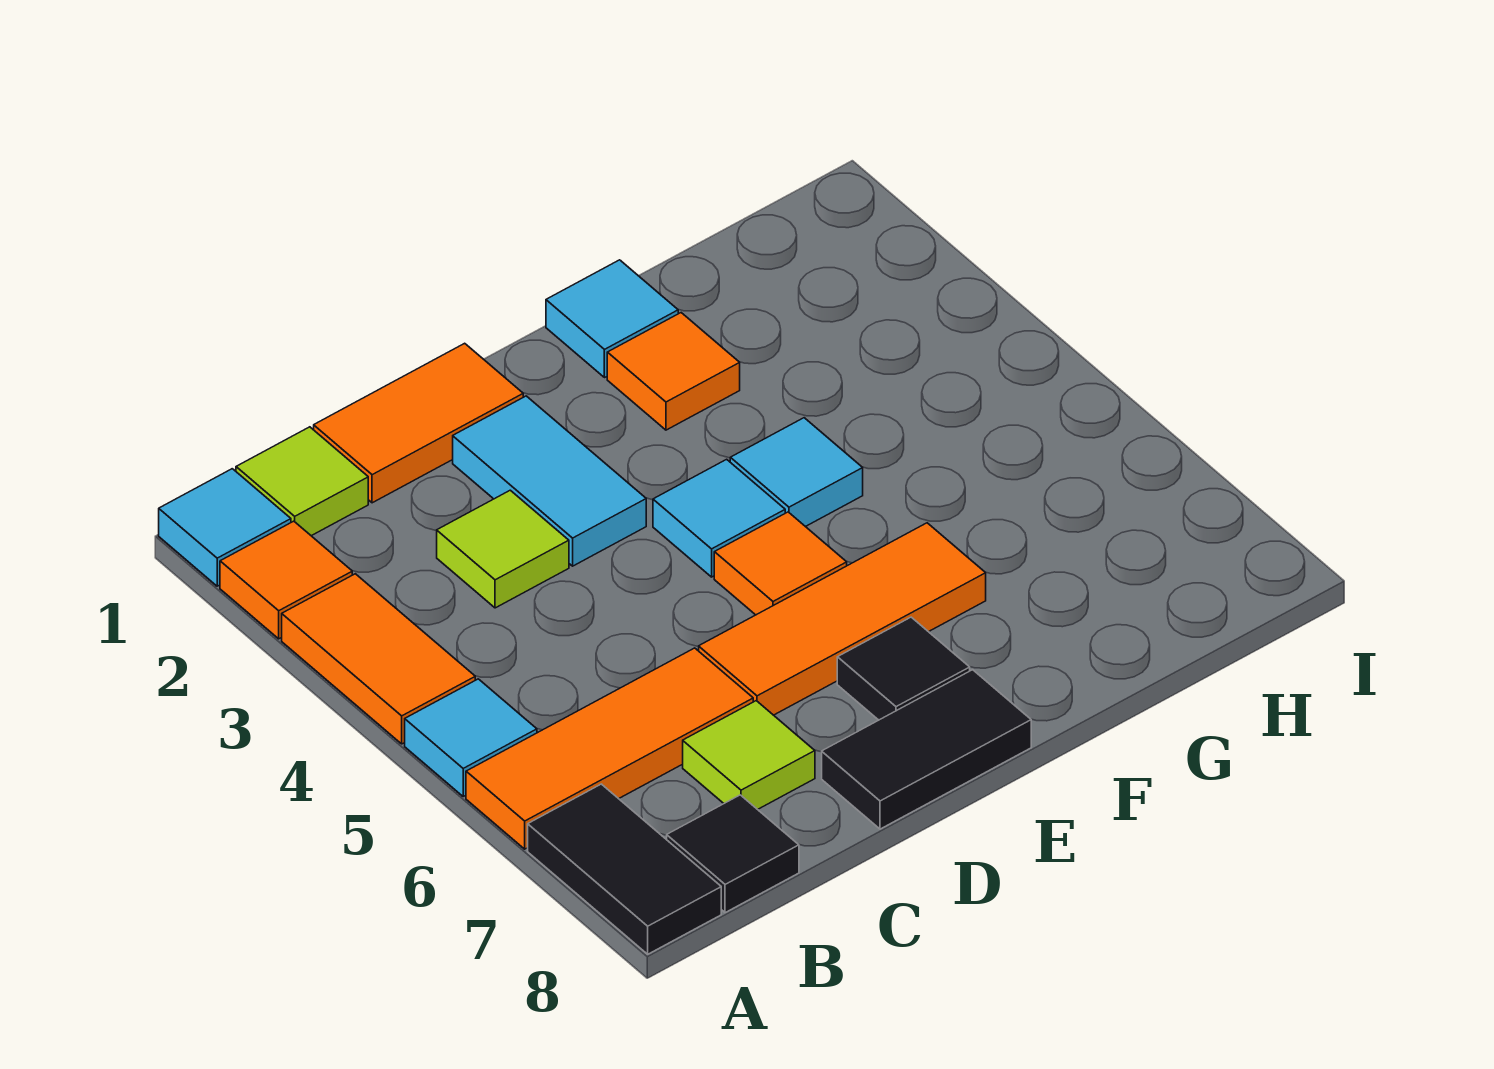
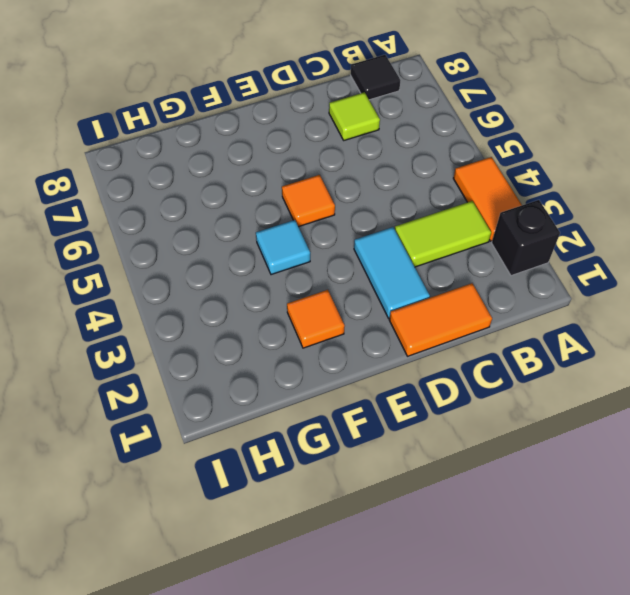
black 1x1 brick [492,200,560,276] -> orange 1x1 tile [220,521,352,639]
lime 1x2 tile [395,201,491,267] -> lime 1x1 tile [437,490,569,608]
none -> cyan 1x1 tile [159,469,291,586]
none -> cyan 1x1 tile [405,679,537,796]
none -> orange 1x3 tile [466,648,753,849]

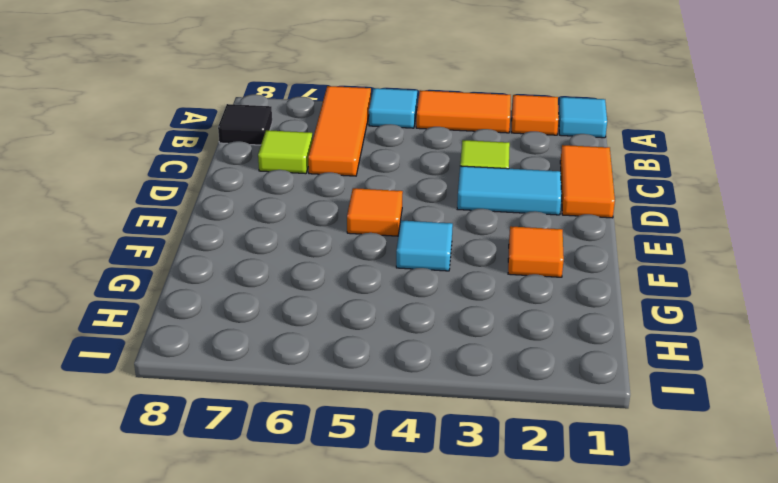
none -> black 1x2 tile [528,784,721,954]
none -> lime 1x1 tile [236,427,368,536]
none -> orange 1x3 tile [699,523,986,715]

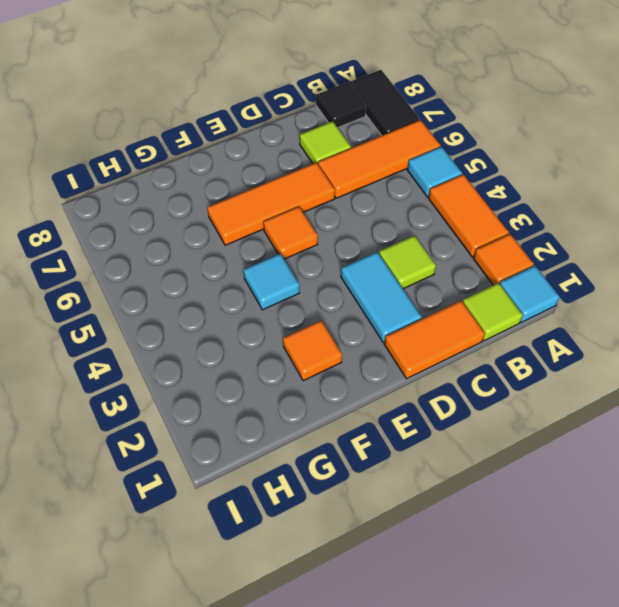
none -> black 1x2 tile [822,670,1031,829]
none -> cyan 1x1 tile [653,459,785,577]
none -> black 1x1 tile [837,617,970,720]

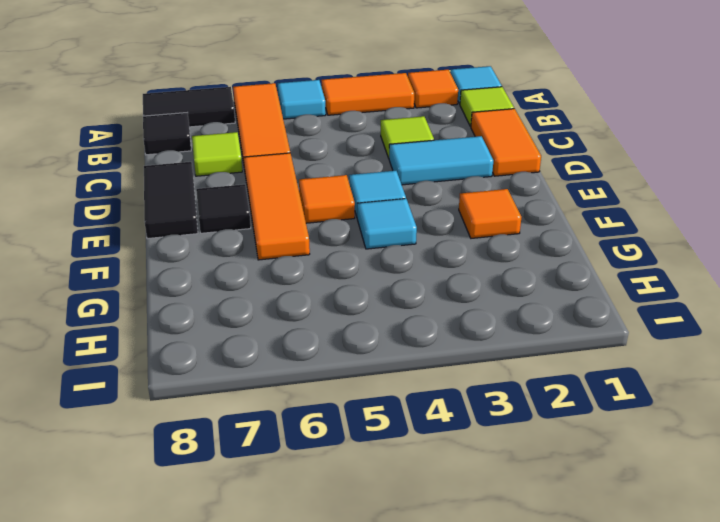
none -> cyan 1x1 tile [546,260,678,378]

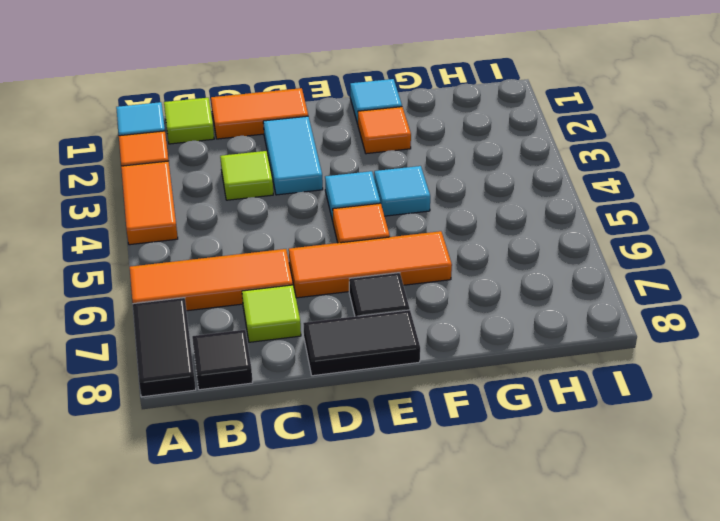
none -> cyan 1x1 tile [405,679,537,796]

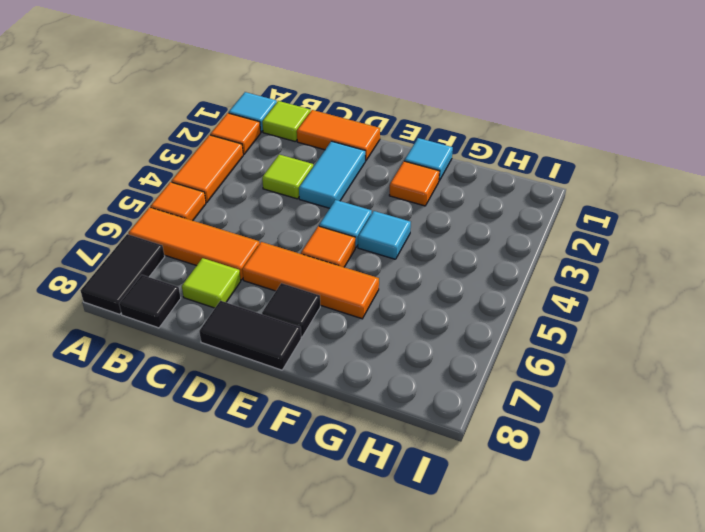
orange 1x1 tile [150,182,206,221] -> cyan 1x1 tile [405,679,537,796]

